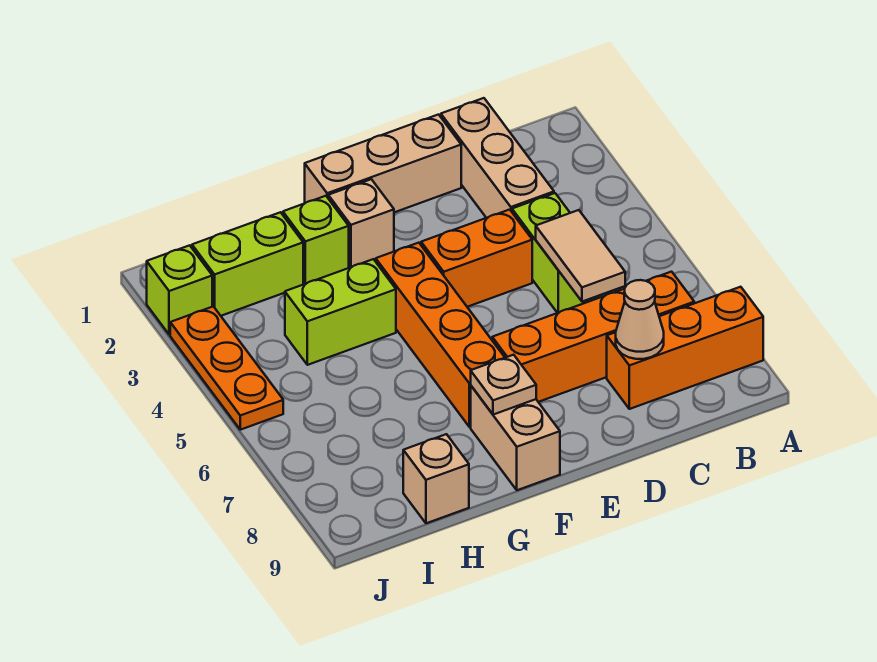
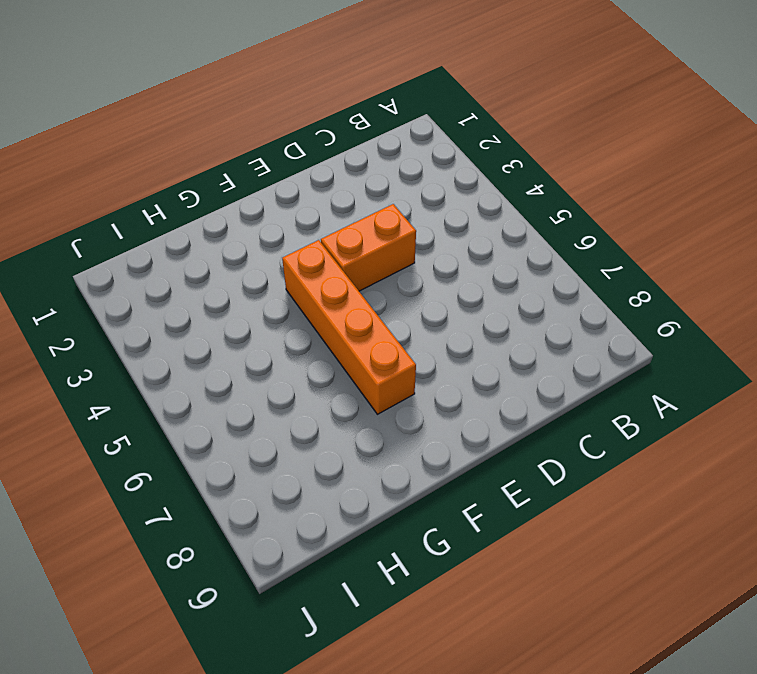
none -> orange 1x3 brick [607,287,763,409]
none -> orange 1x4 brick [492,272,694,402]
none -> tan 1x3 brick [441,98,554,218]

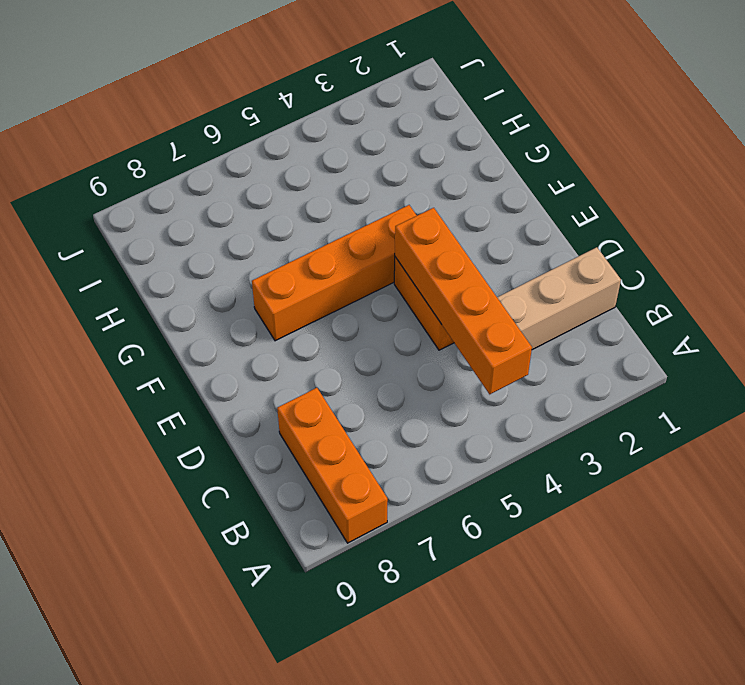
orange 1x4 brick [395,208,532,394] -> orange 1x4 brick moved to [492,272,694,402]
none -> lime 1x2 brick [512,193,602,313]
none -> tan 1x3 brick [305,115,461,212]
none -> tan 1x1 brick [328,179,394,267]

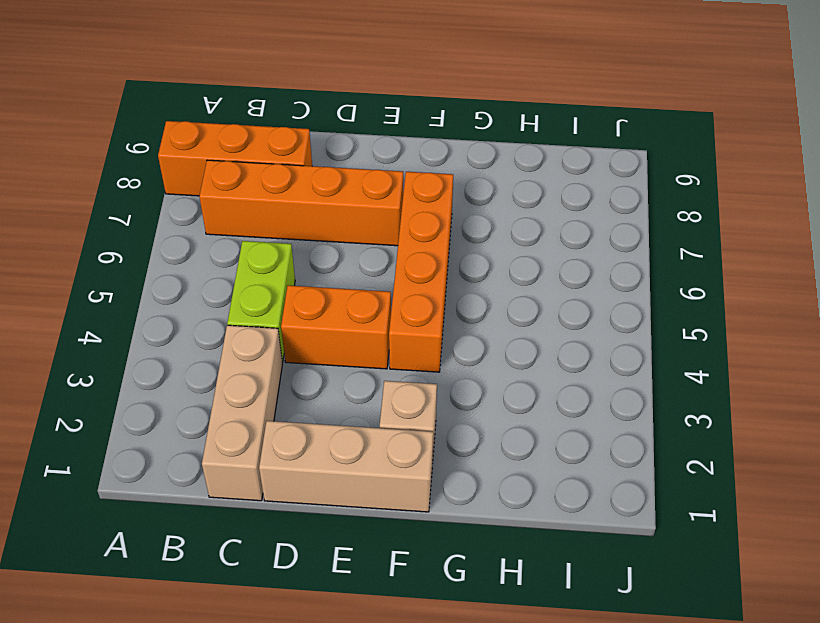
none -> tan 1x2 brick [471,386,560,490]
none -> lime 1x1 brick [283,196,349,284]
none -> lime 1x2 brick [285,259,396,365]

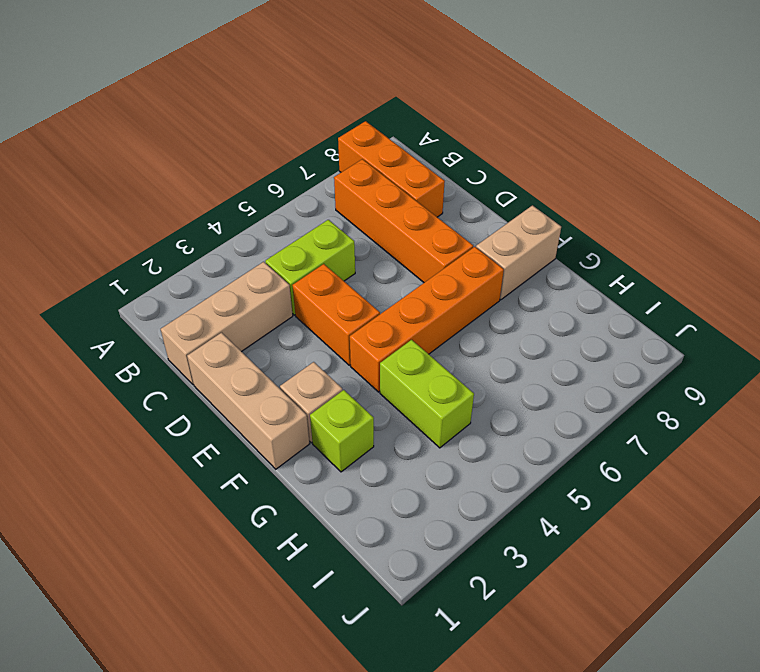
none -> lime 1x2 brick [192,212,303,316]
none -> tan 1x1 brick [403,434,469,523]
none -> lime 1x1 brick [147,245,212,335]

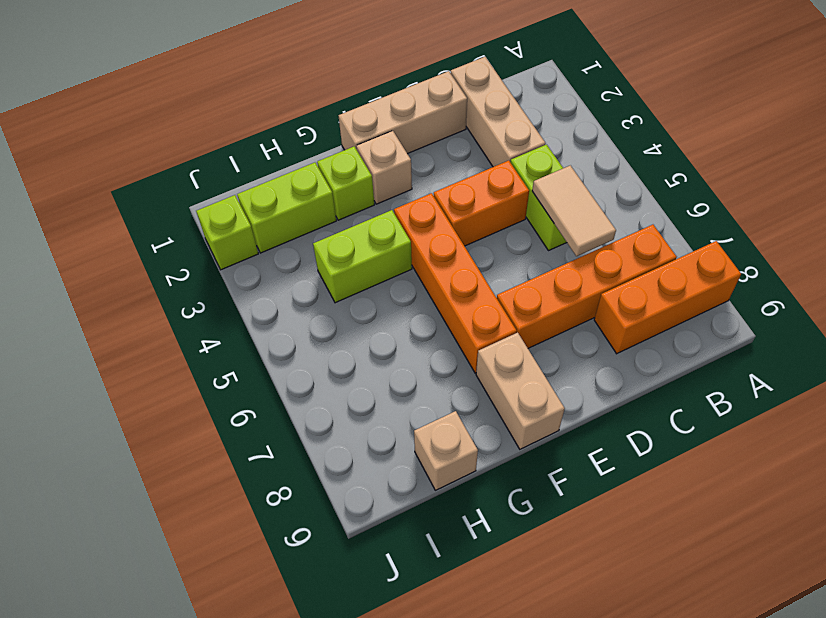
none -> orange 1x3 plate [170,306,283,430]
none -> tan 1x1 cone [616,280,664,359]
none -> tan 1x1 plate [471,355,536,415]

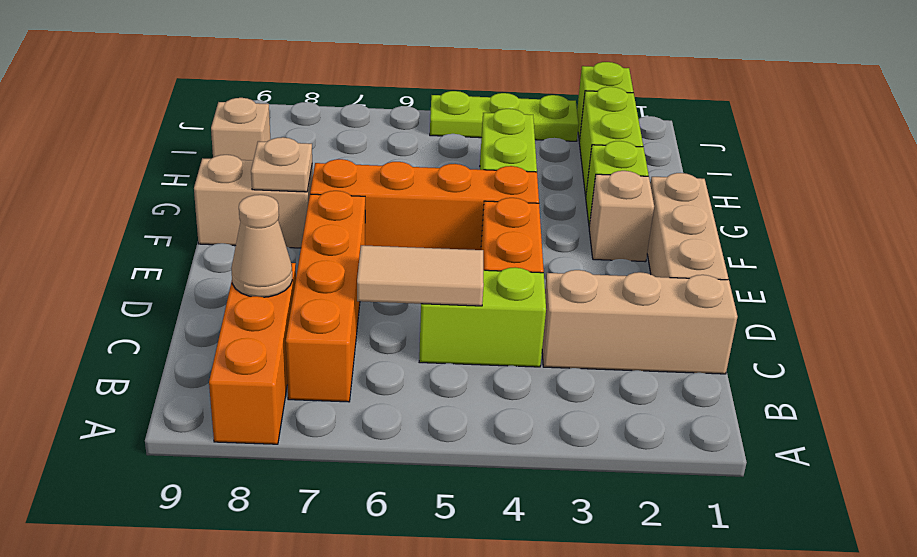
lime 1x3 plate [430,91,579,141] -> orange 1x3 plate [170,306,283,430]

